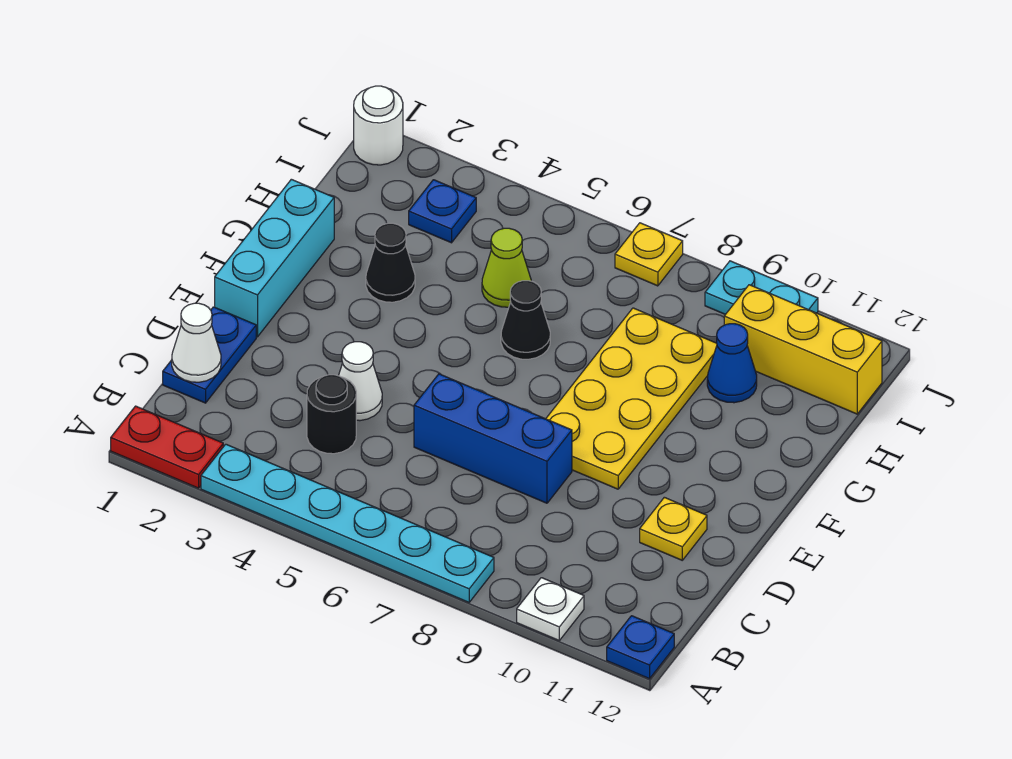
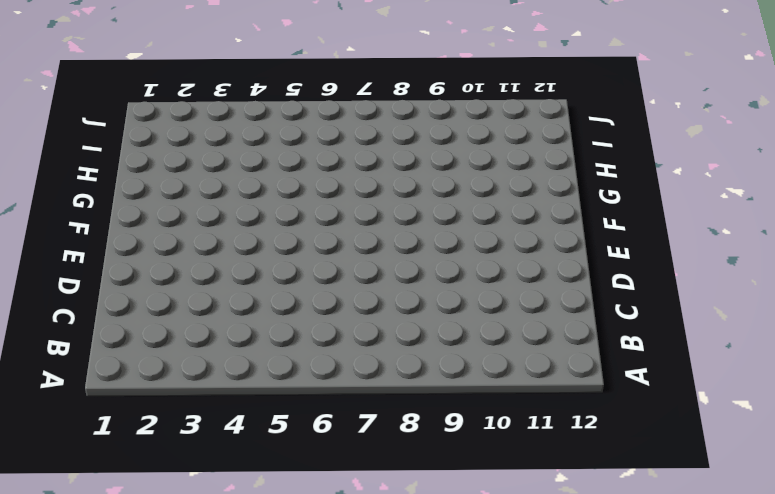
none -> red 1x2 plate [111,406,223,488]
none -> cyan 1x6 plate [201,444,494,602]
none -> white 1x1 plate [517,578,584,640]

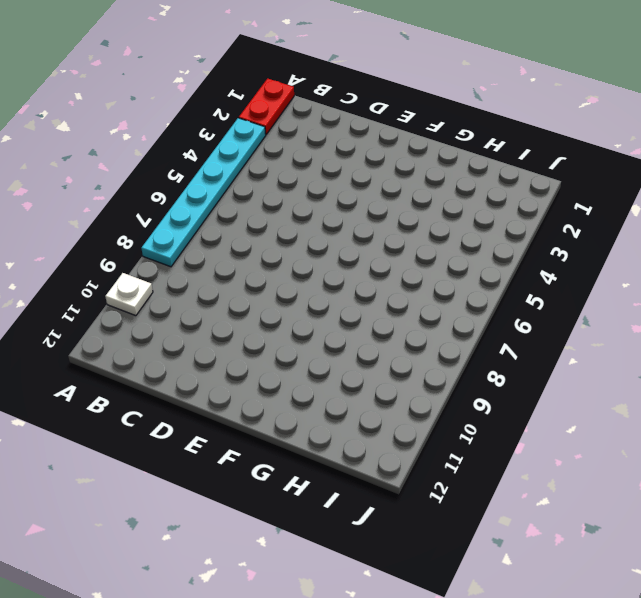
none -> blue 1x1 plate [607,616,674,679]
none -> blue 1x2 plate [163,307,256,403]
none -> black 1x1 round brick [307,375,356,454]

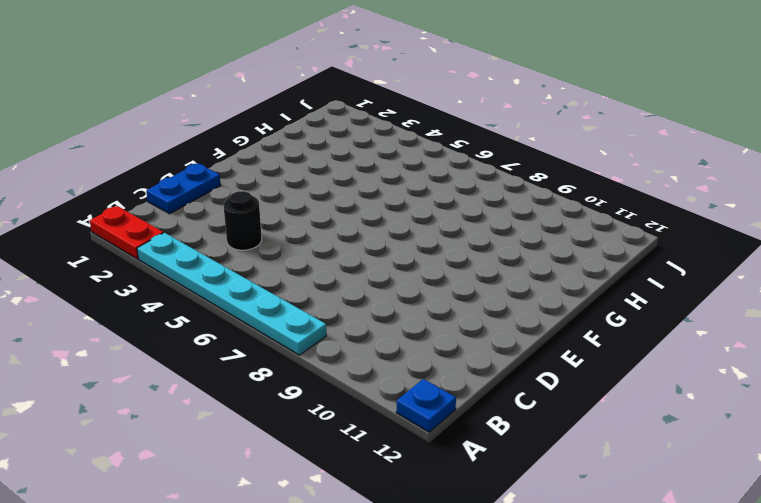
none -> white 1x1 plate [517,578,584,640]
none -> white 1x1 cone [339,342,382,421]
none -> blue 1x3 brick [414,374,572,503]

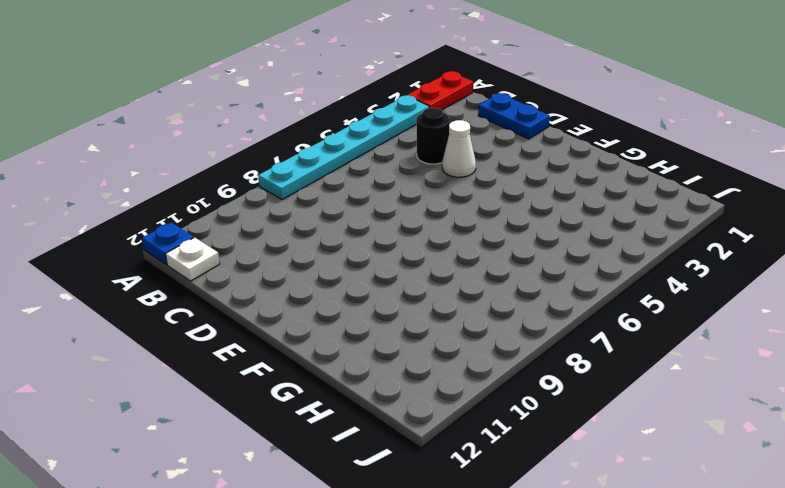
white 1x1 plate [166,237,220,281] -> white 1x1 plate moved to [517,578,584,640]
none -> blue 1x3 brick [414,374,572,503]
none -> yellow 1x1 plate [640,497,707,560]
none -> cyan 1x3 brick [215,179,334,337]

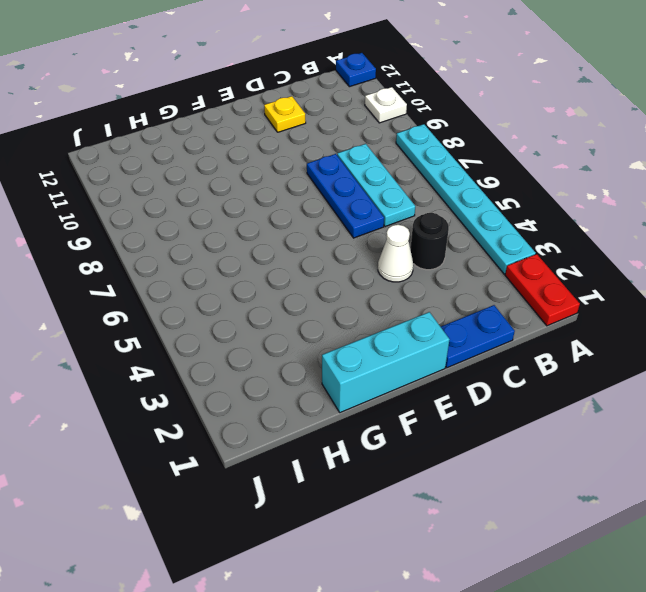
cyan 1x3 plate [337,144,415,227] -> none
blue 1x3 plate [307,154,384,238] -> blue 1x3 brick [414,374,572,503]
none -> yellow 2x4 plate [546,308,717,489]
none -> black 1x1 cone [366,223,415,302]
none -> black 1x1 cone [501,281,550,359]

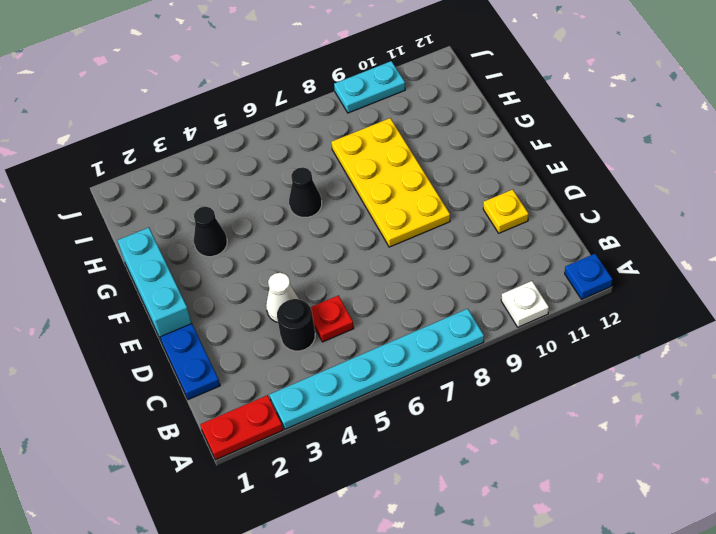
red 1x1 plate [311,295,354,342] -> none
none -> blue 1x3 brick [414,374,572,503]
none -> lime 1x1 cone [482,228,531,307]
none -> blue 1x1 cone [707,324,757,403]

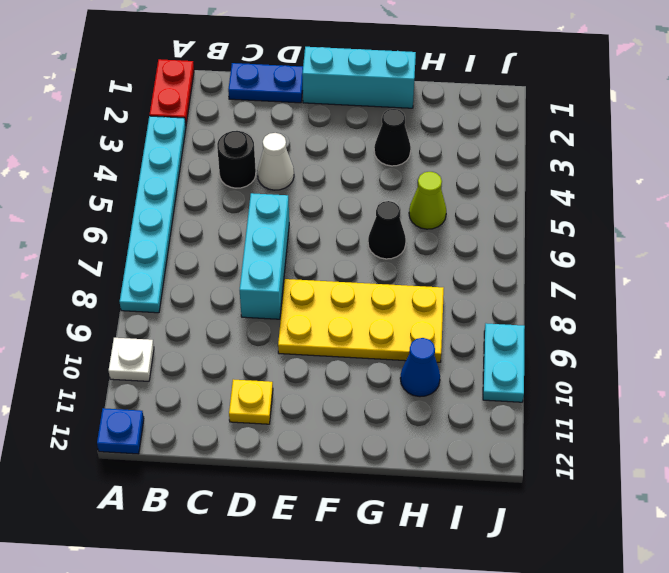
cyan 1x3 brick [240,193,289,319] -> blue 1x3 brick [414,374,572,503]
none -> blue 1x1 plate [409,180,476,243]
none -> yellow 1x3 brick [724,285,882,414]
none -> white 1x1 round brick [354,86,403,165]

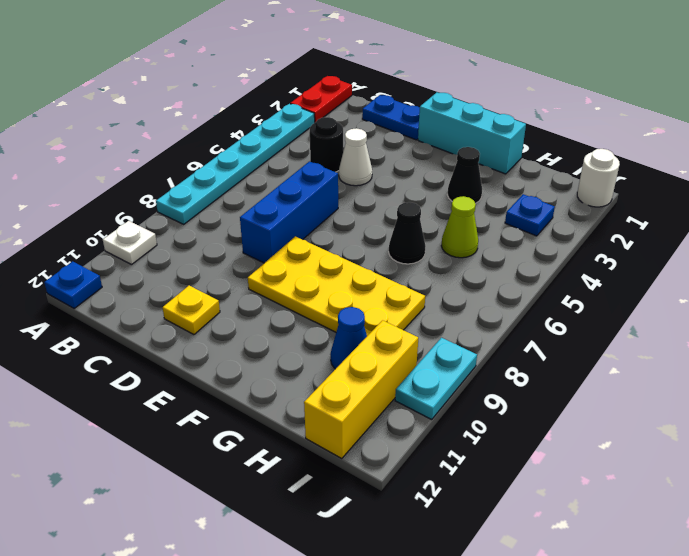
none -> yellow 1x1 plate [615,223,683,286]
none -> white 1x1 cone [172,303,221,382]

